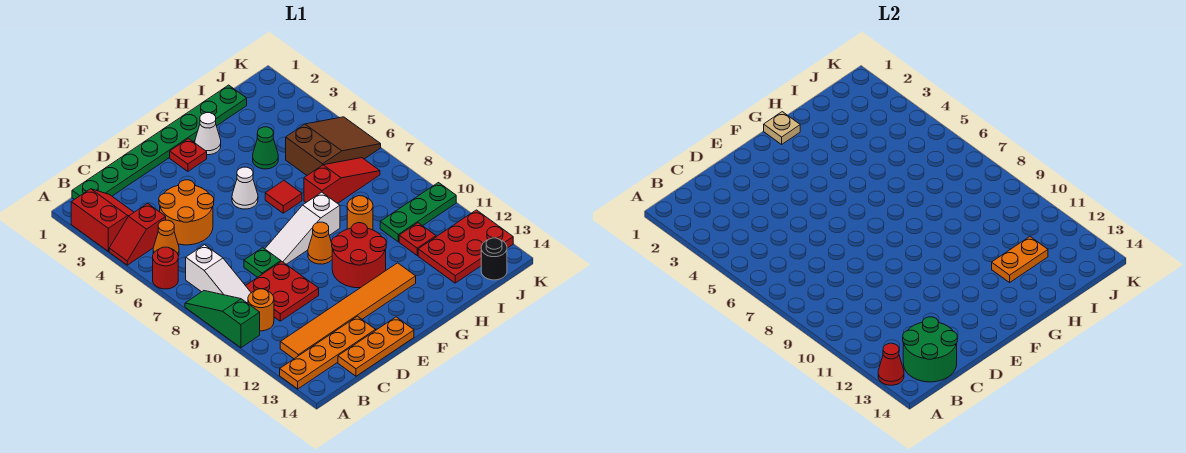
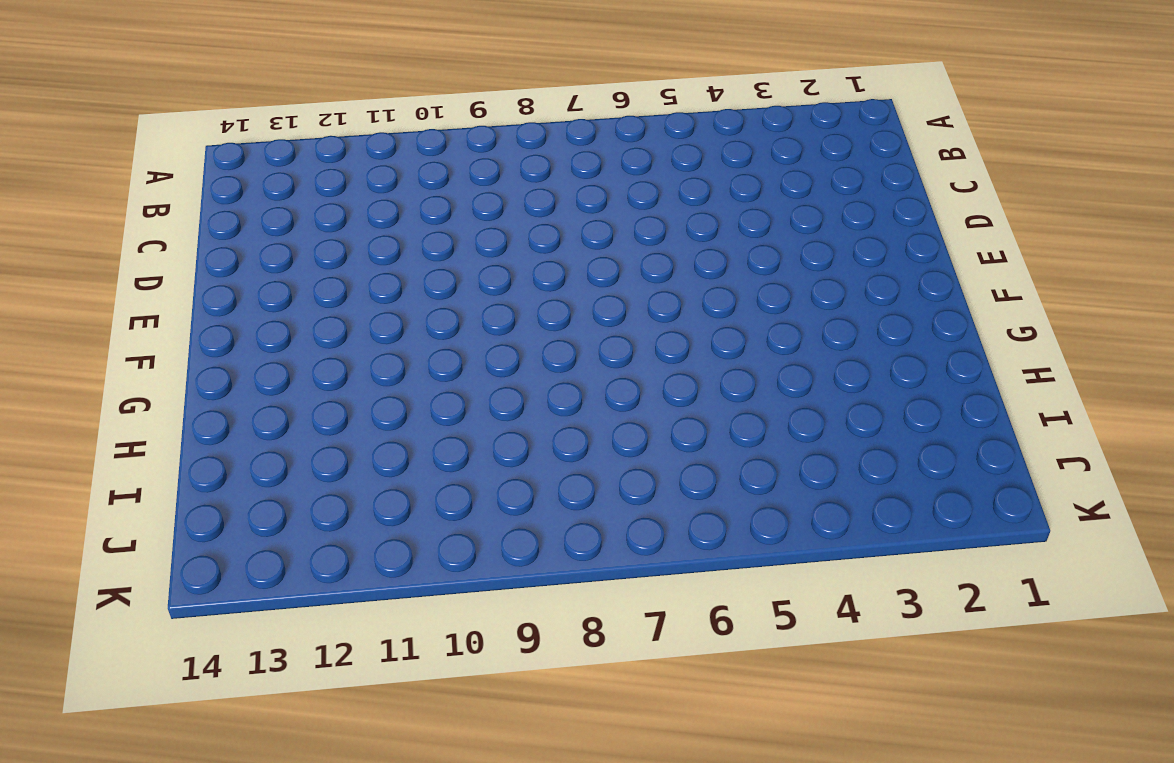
none -> red 2x2 slope [71,189,134,251]
none -> red 1x2 slope [109,203,166,265]
none -> red 1x1 round brick [153,247,178,289]
none -> green 1x3 slope [185,291,260,348]

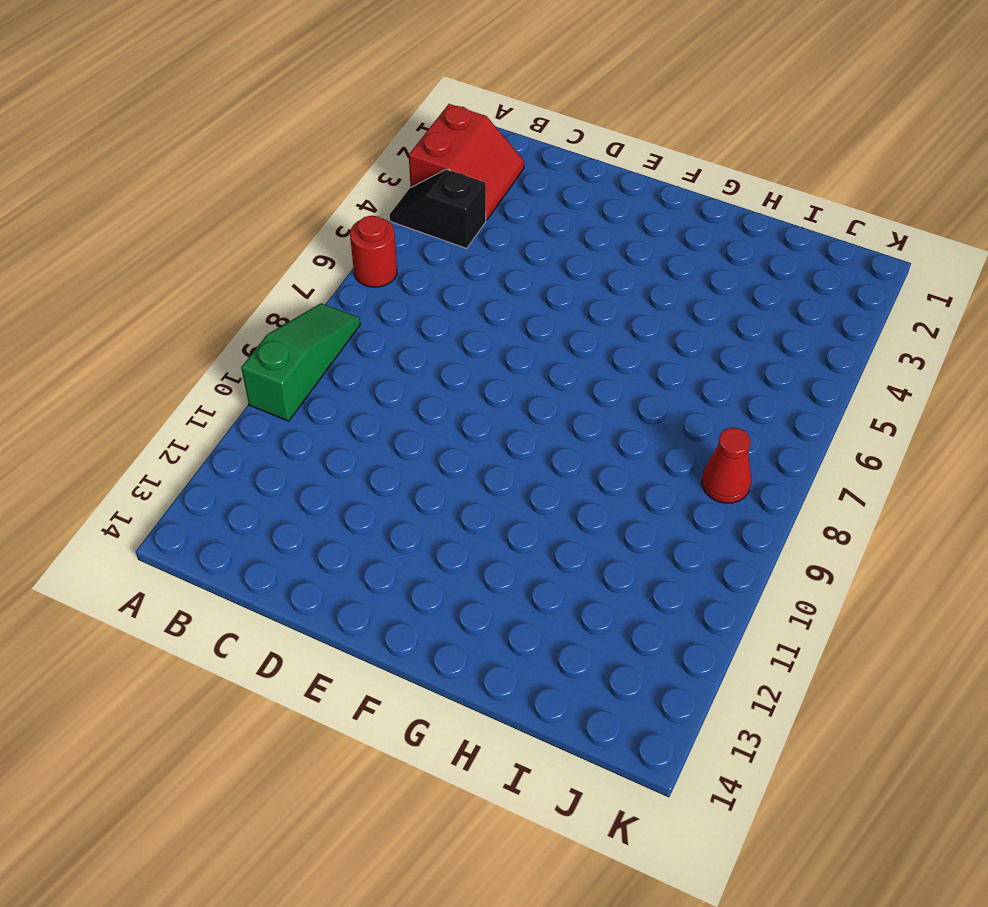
black 1x2 slope [390,169,486,248] -> red 1x2 slope [109,203,166,265]
red 1x1 cone [702,428,751,503] -> red 1x1 cone moved to [878,343,904,385]
none -> orange 1x4 plate [280,316,376,389]
none -> green 1x8 plate [72,85,247,200]
none -> orange 1x1 cone [153,220,179,256]
none -> white 1x3 slope [186,245,251,303]

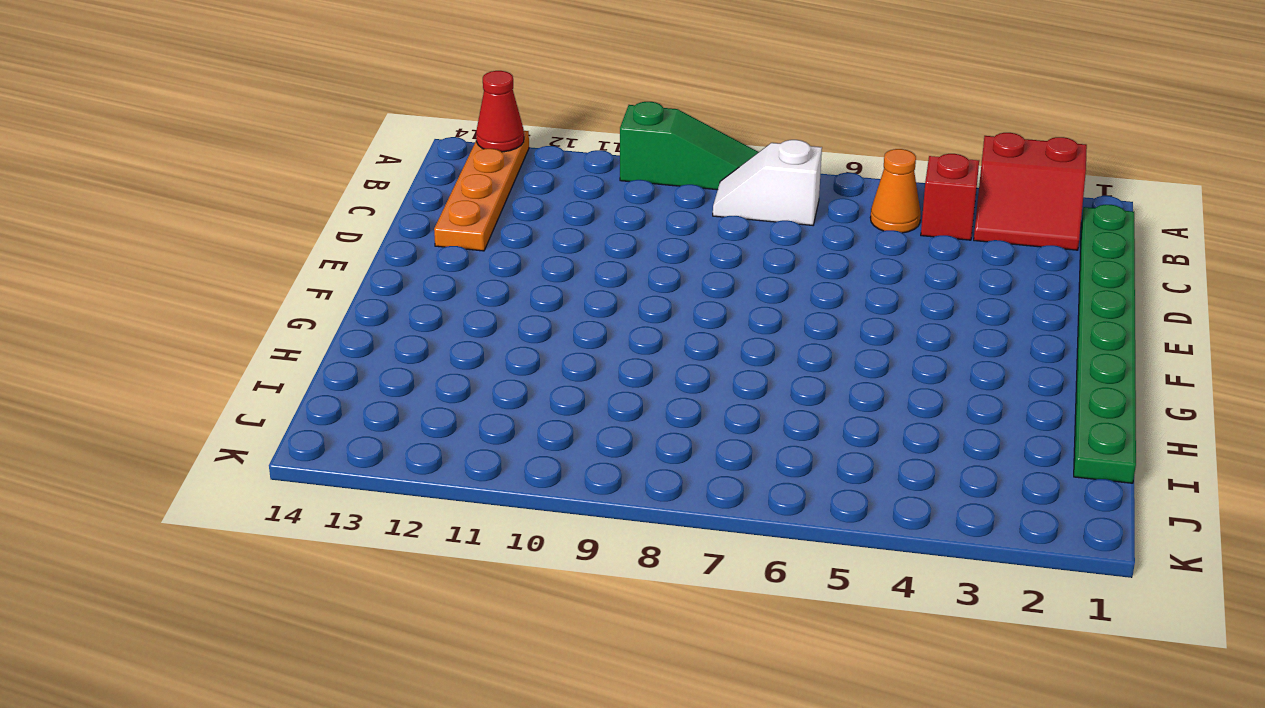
white 1x2 slope [713,140,822,225] -> white 1x3 slope [186,245,251,303]
none -> red 1x1 round brick [153,247,178,289]
none -> orange 1x1 round brick [248,289,274,331]
none -> orange 1x6 tile [280,263,416,359]
none -> orange 2x2 round brick [159,180,214,245]

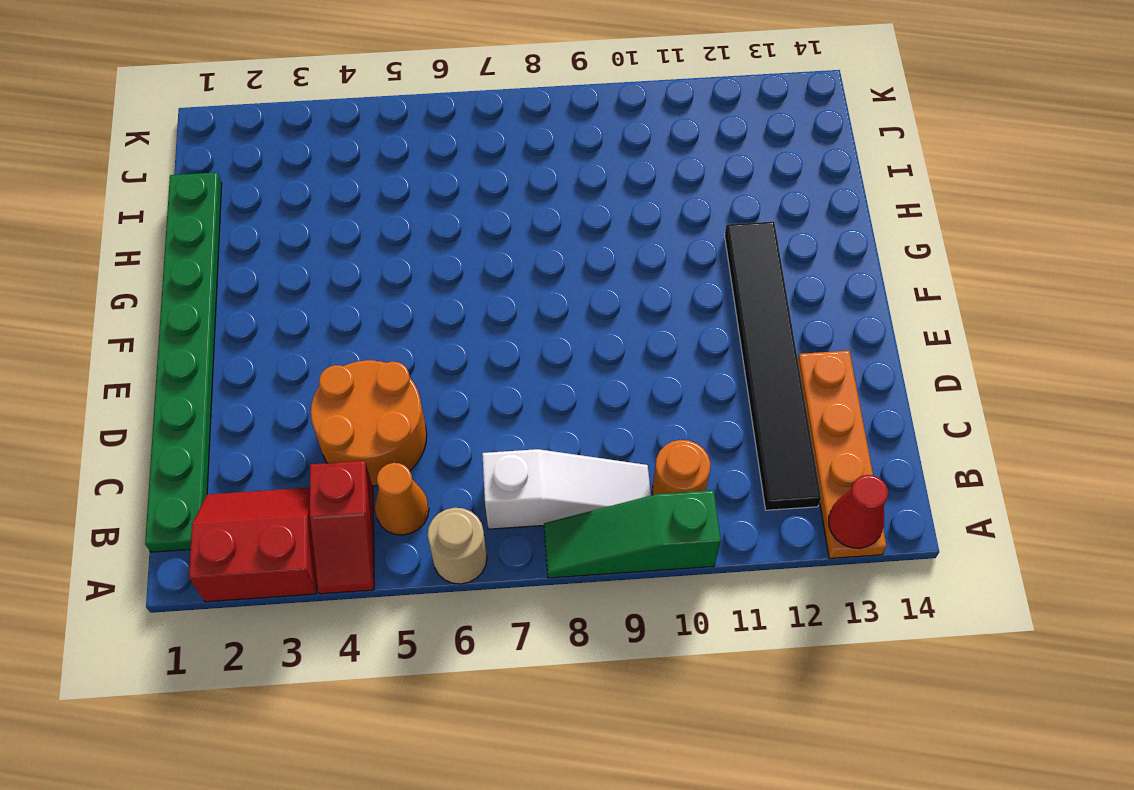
tan 1x1 round brick [428,508,487,584] -> red 1x1 round brick [153,247,178,289]
black 1x6 tile [725,222,821,510] -> orange 1x6 tile [280,263,416,359]
none -> red 2x2 plate [246,261,319,321]
none -> orange 1x3 plate [338,317,414,376]
none -> green 1x1 plate [244,248,281,277]
none -> white 1x3 slope [265,192,340,264]

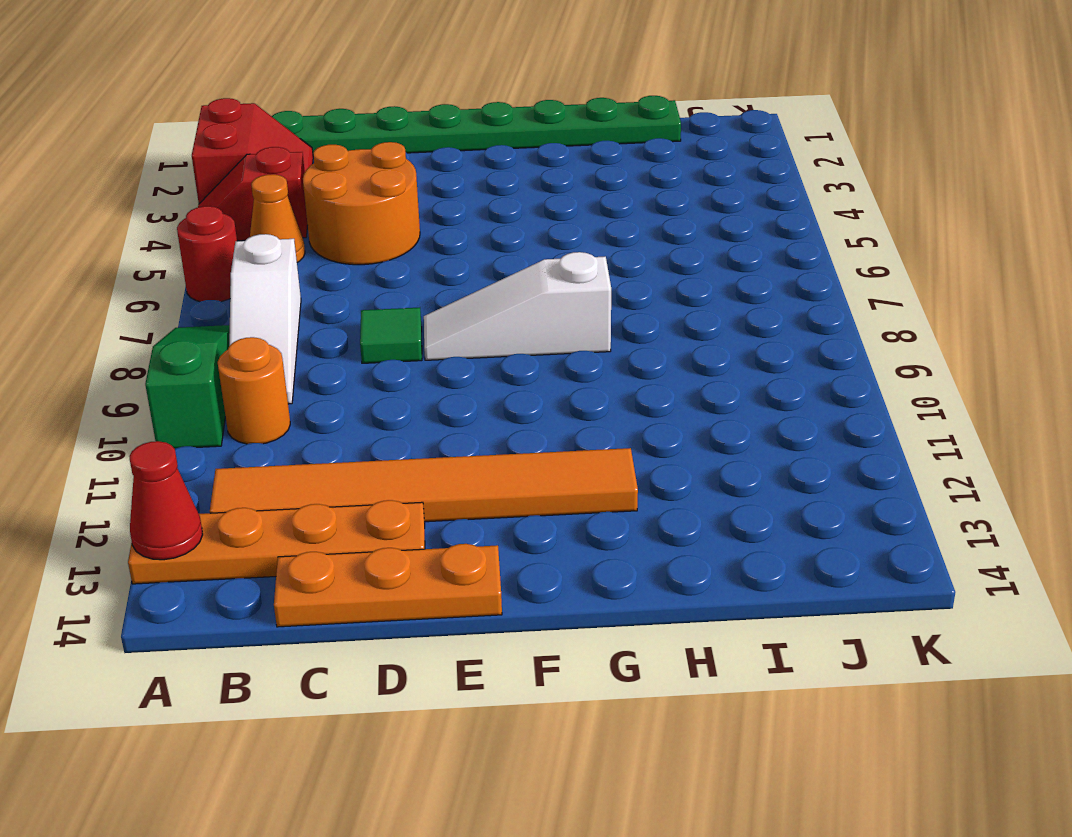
green 1x1 tile [360,308,422,363] -> green 1x1 plate [244,248,281,277]
none -> red 2x2 plate [246,261,319,321]
none -> red 1x1 plate [170,139,207,171]
none -> white 1x1 cone [232,167,258,209]
none -> orange 1x1 cone [308,222,333,264]

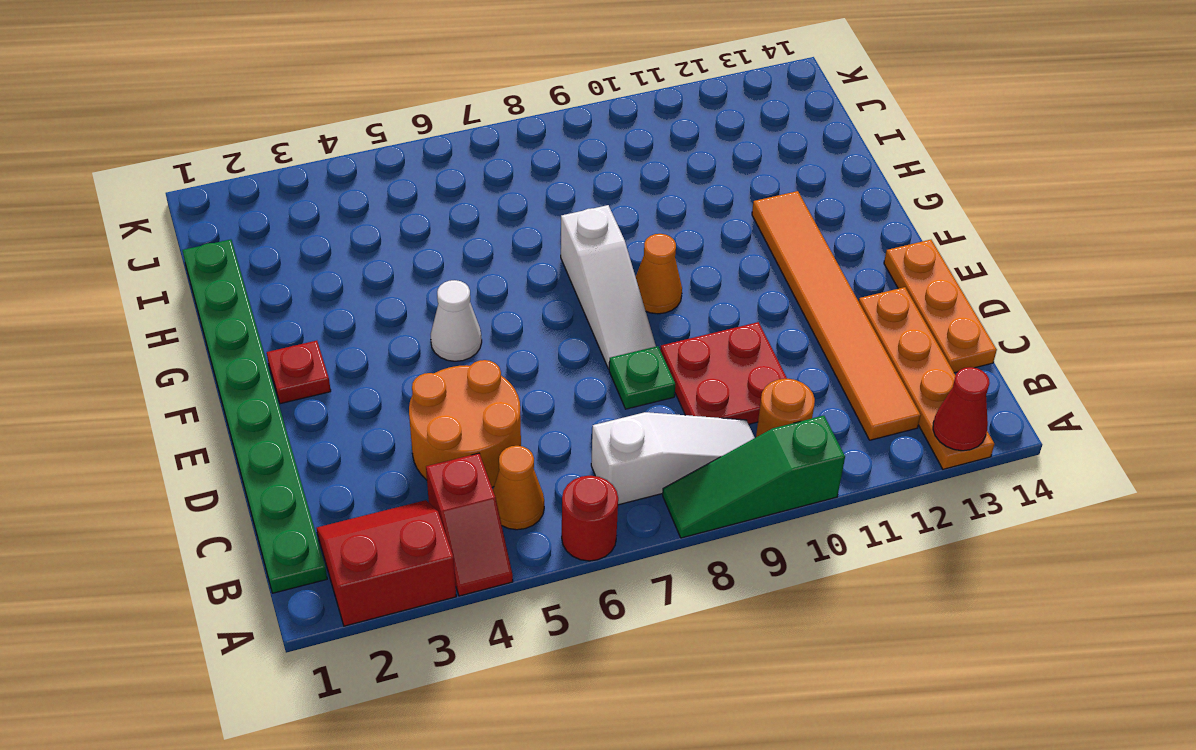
none -> red 2x2 round brick [332,223,386,288]
none -> white 1x1 cone [195,113,221,155]
none -> red 1x1 tile [265,181,302,213]
none -> green 1x1 cone [253,127,278,169]

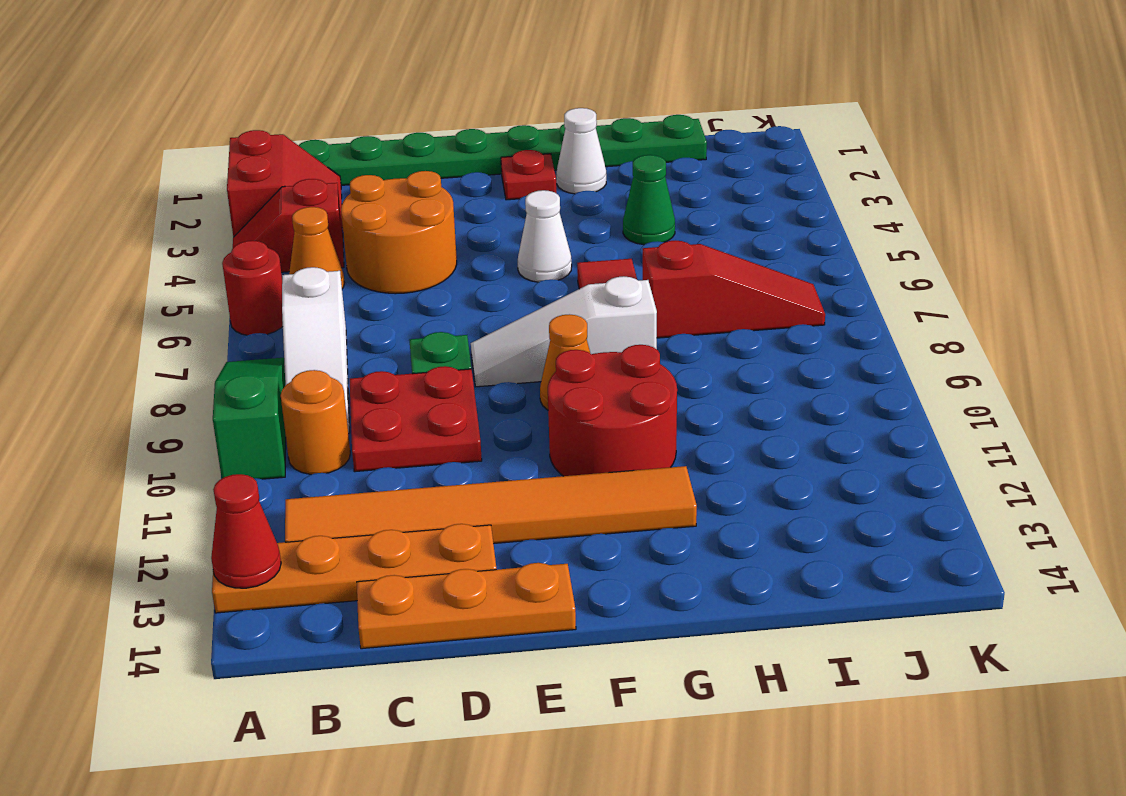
none -> orange 1x1 round brick [347,196,373,230]
none -> brown 2x3 slope [286,117,381,175]
none -> green 1x3 plate [380,183,456,242]
none -> red 1x1 plate [399,223,436,255]

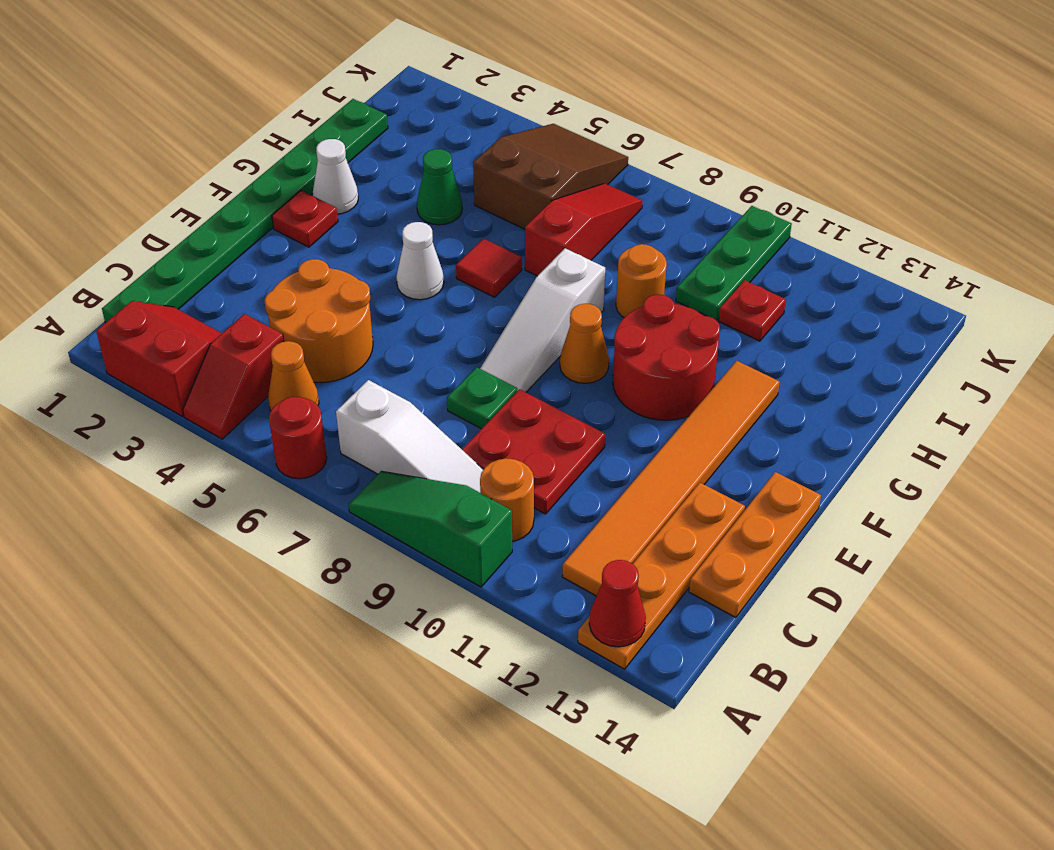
none -> red 2x3 plate [418,210,513,283]
none -> black 1x1 round brick [481,238,507,280]
none -> green 2x2 round brick [903,317,957,382]
none -> tan 1x1 plate [764,112,800,144]

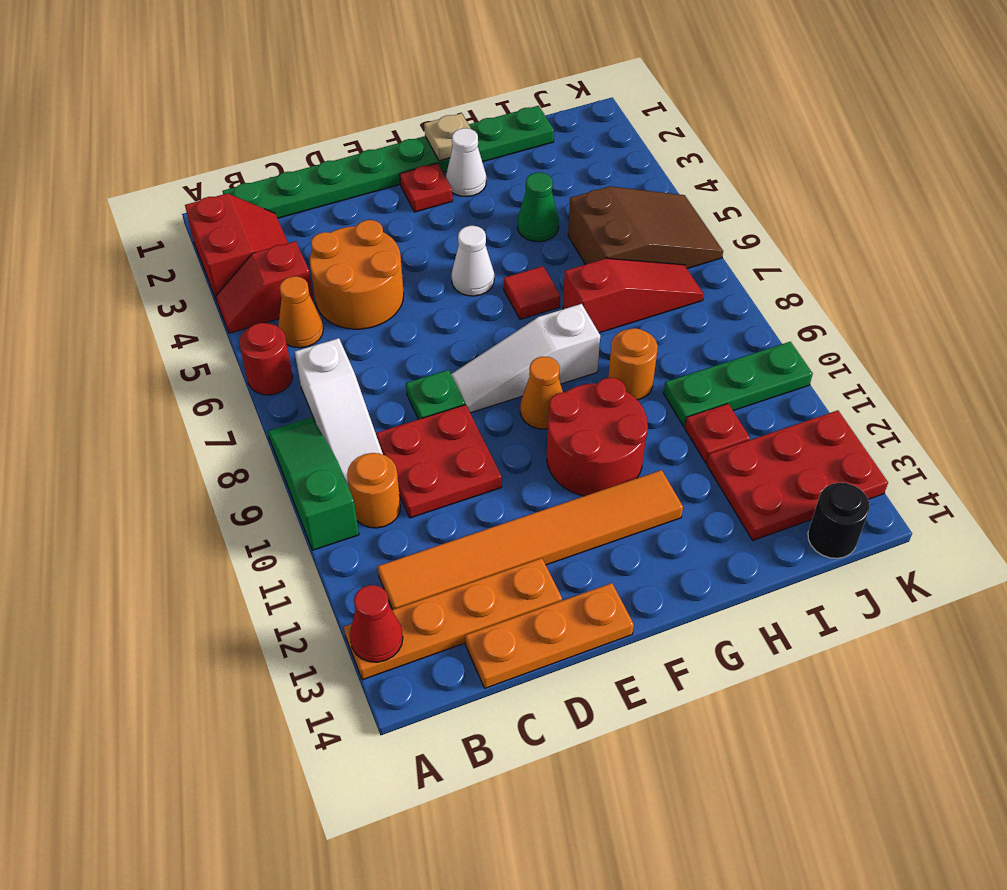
none -> green 2x2 round brick [903,317,957,382]
none -> orange 1x2 plate [992,237,1048,283]

